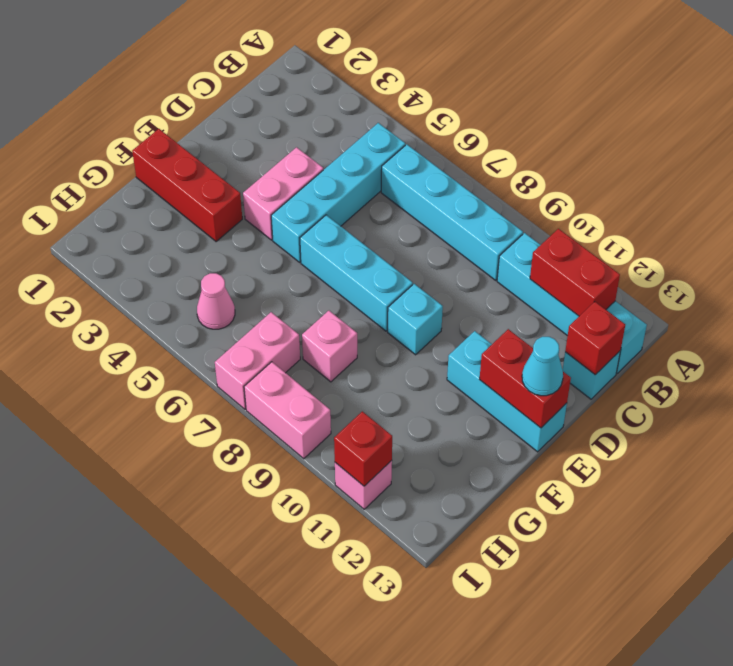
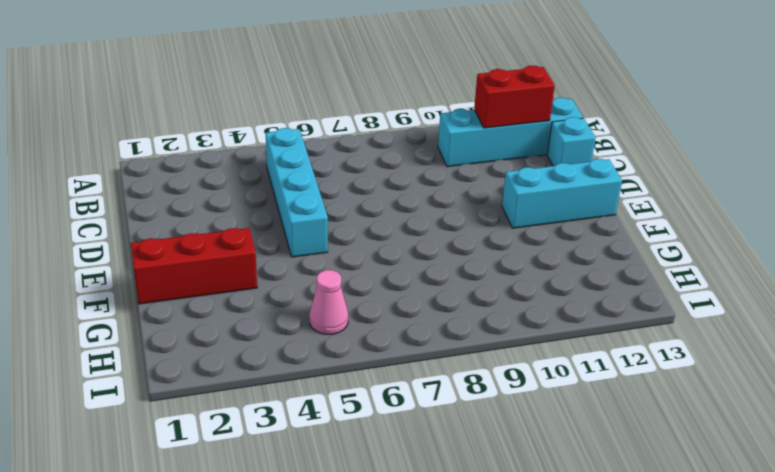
none -> cyan 1x4 brick [381,144,523,280]
none -> pink 1x2 brick [243,147,323,240]
none -> cyan 1x3 brick [300,215,413,331]

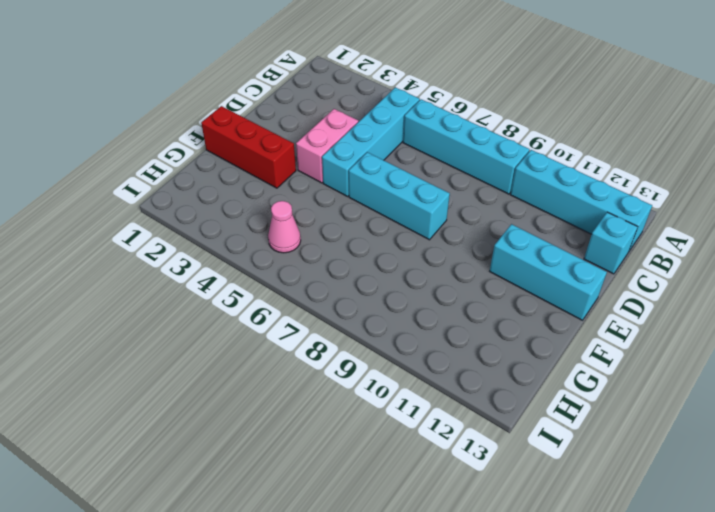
none -> cyan 1x1 brick [388,284,443,355]
none -> pink 1x1 brick [302,311,357,382]
none -> pink 1x2 brick [215,312,300,409]

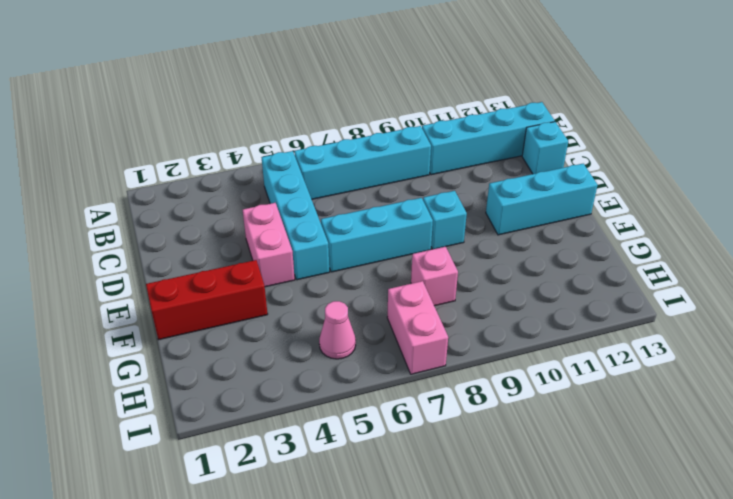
none -> pink 1x2 brick [244,362,331,459]
none -> pink 1x1 brick [335,461,392,509]
none -> red 1x2 brick [530,229,620,316]

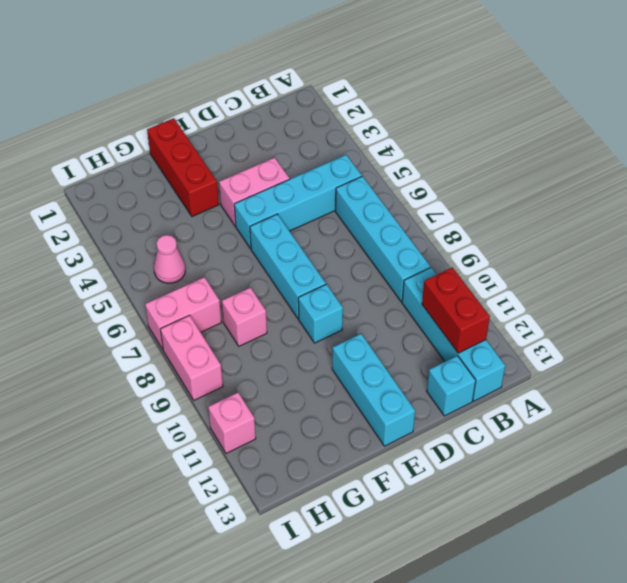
none -> red 1x1 brick [565,302,625,375]
none -> red 1x2 brick [479,329,571,428]
none -> red 1x1 brick [334,411,392,486]

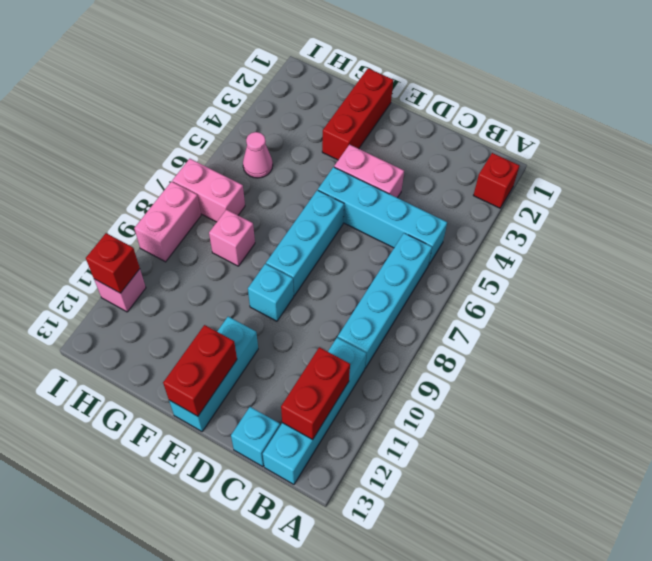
red 1x1 brick [473,153,519,208] -> red 1x1 brick moved to [565,302,625,375]
none -> cyan 1x1 cone [522,337,563,396]

